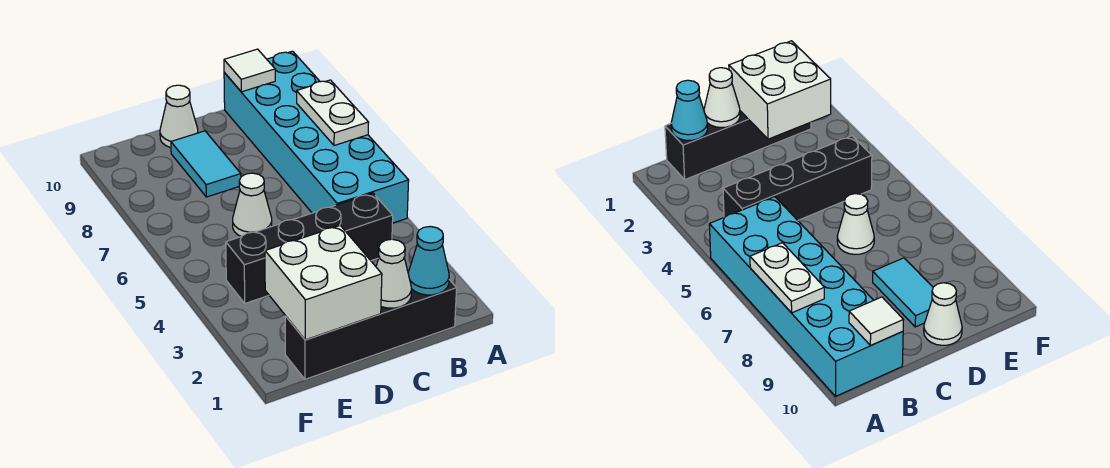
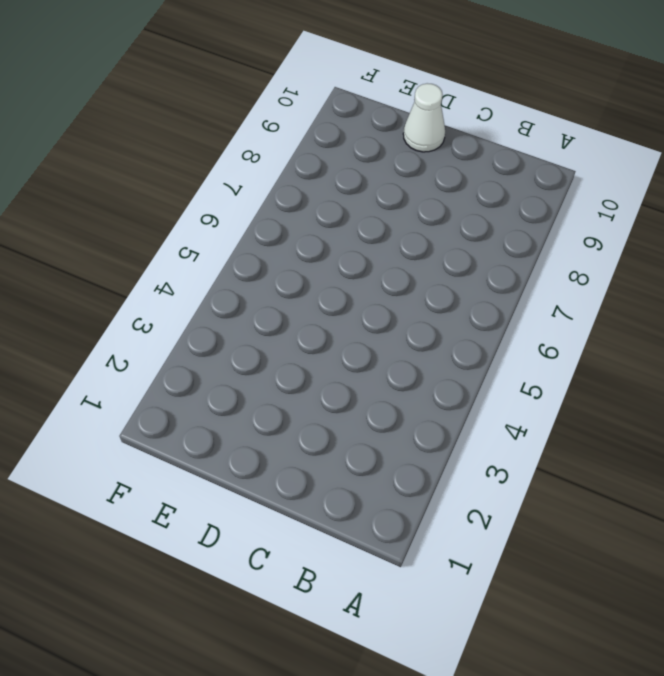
none -> cyan 2x6 brick [224,51,409,223]
none -> black 1x4 brick [285,280,457,379]

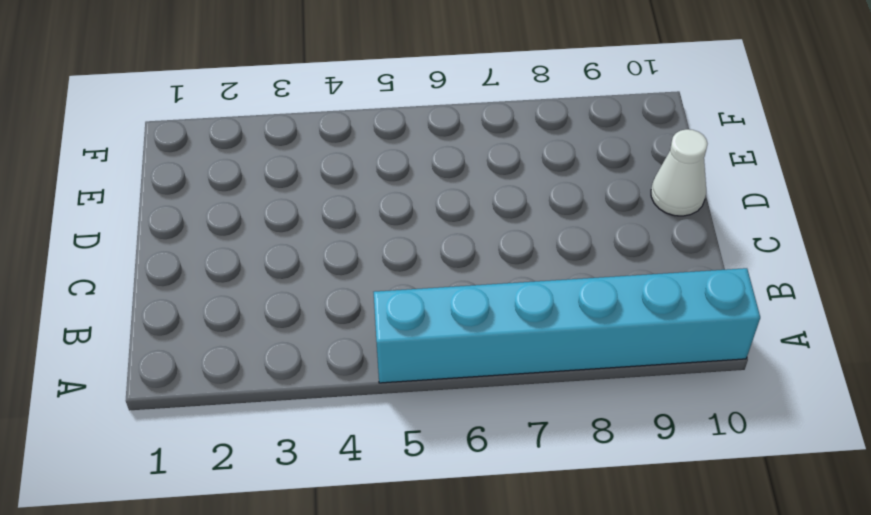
cyan 1x6 brick [374,268,760,383] -> cyan 2x6 brick [224,51,409,223]
none -> black 1x4 brick [285,280,457,379]
none -> black 1x4 brick [226,193,393,303]

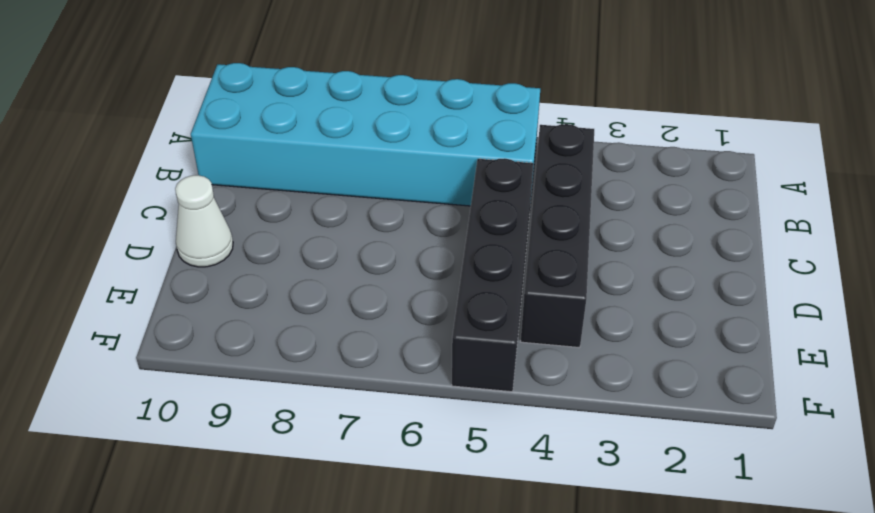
black 1x4 brick [452,158,533,392] -> black 1x4 brick moved to [285,280,457,379]
none -> white 1x1 cone [233,173,272,237]
none -> cyan 1x2 tile [171,131,241,197]

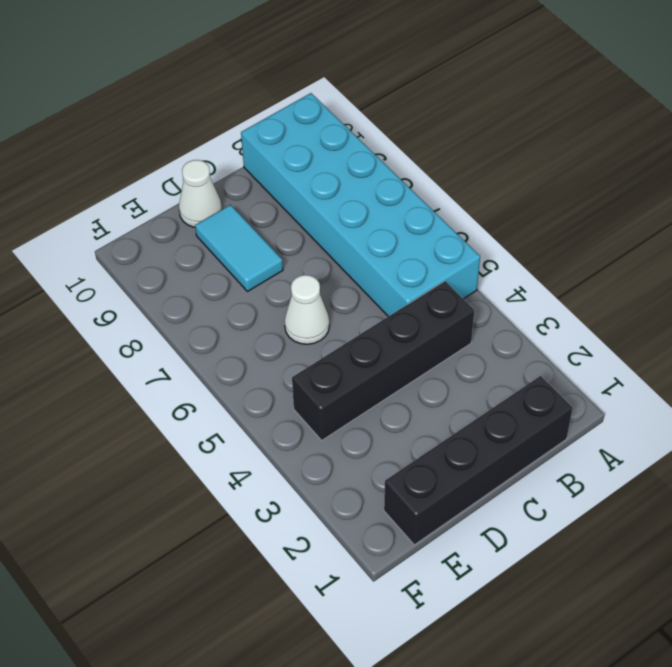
none -> white 1x2 plate [297,80,369,146]
none -> cyan 1x1 cone [408,226,449,295]

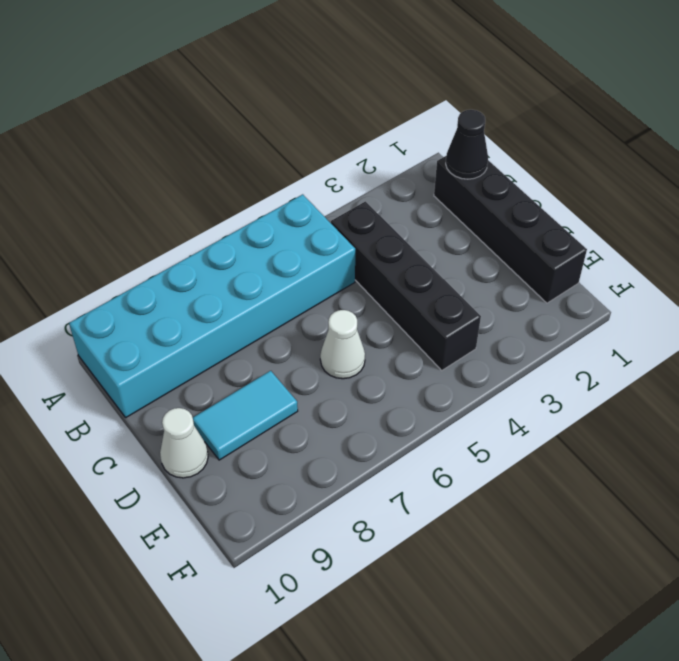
black 1x1 cone [446,110,488,179] -> cyan 1x1 cone [408,226,449,295]
none -> white 1x2 plate [297,80,369,146]
none -> white 1x1 tile [224,49,275,92]

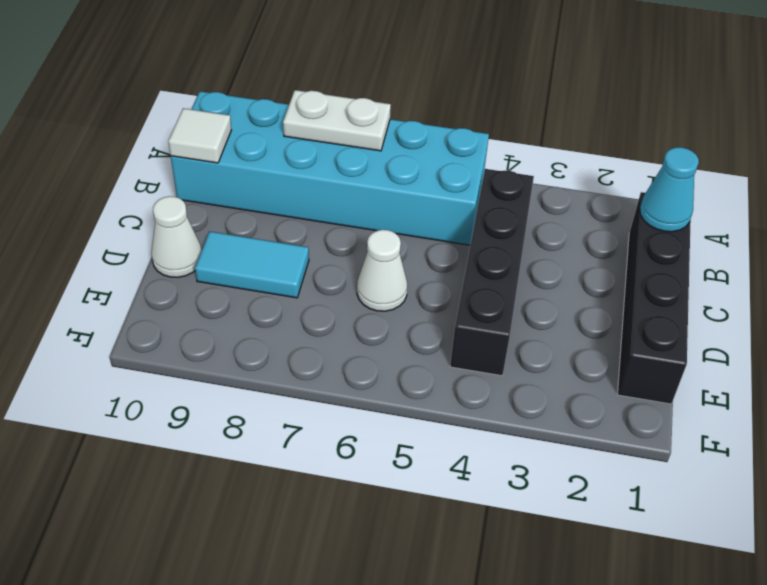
none -> white 1x1 cone [376,239,411,308]
none -> white 2x2 brick [265,226,382,340]

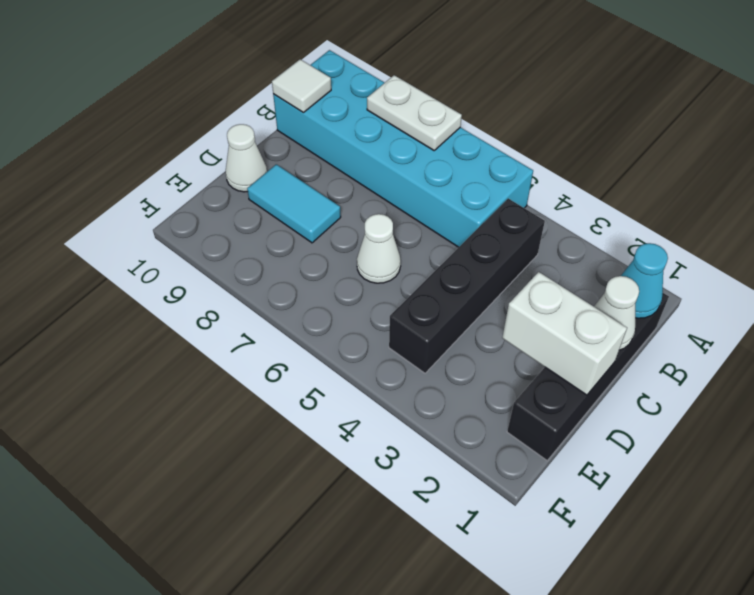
white 1x2 brick [502,272,627,395] -> white 2x2 brick [265,226,382,340]

